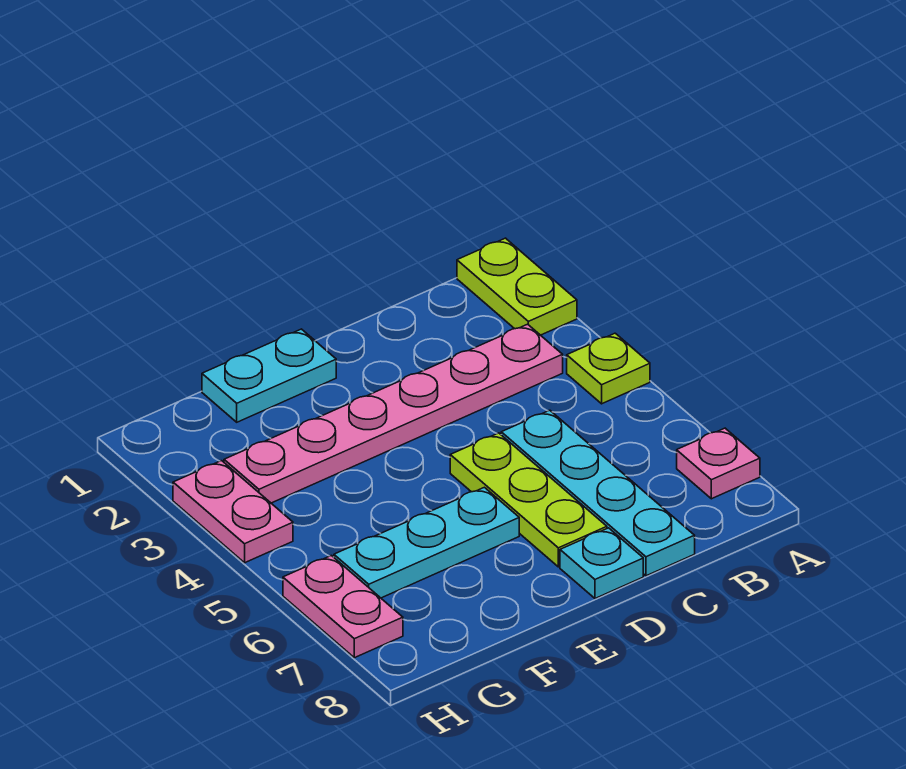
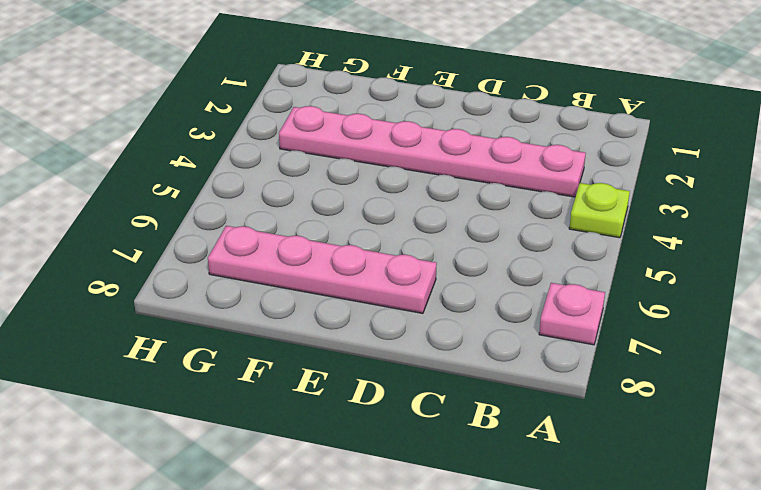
pink 1x4 plate [208,226,437,313] -> lime 1x3 plate [450,433,607,567]
none -> lime 1x2 plate [457,238,577,335]
none -> cyan 1x4 plate [501,410,695,576]

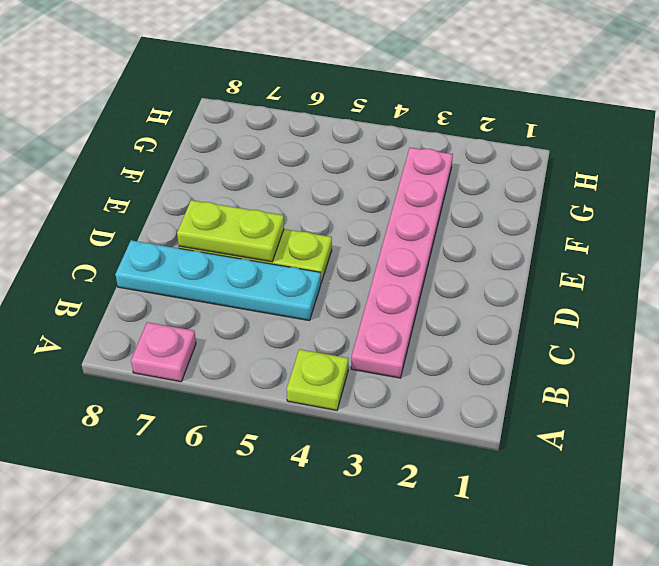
lime 1x2 plate [177,200,284,262] -> lime 1x2 plate moved to [457,238,577,335]
none -> cyan 1x1 plate [560,528,643,598]
none -> cyan 1x2 plate [202,329,336,422]

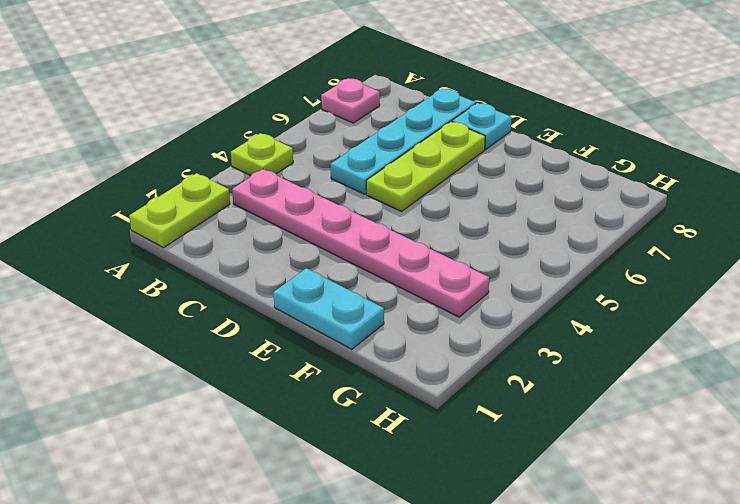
none -> cyan 1x3 plate [334,487,519,598]
none -> pink 1x2 plate [173,461,293,563]

